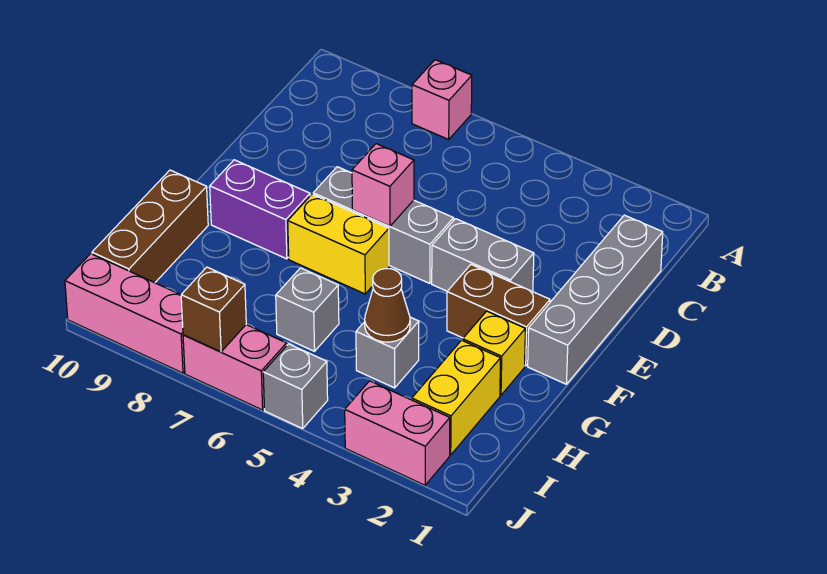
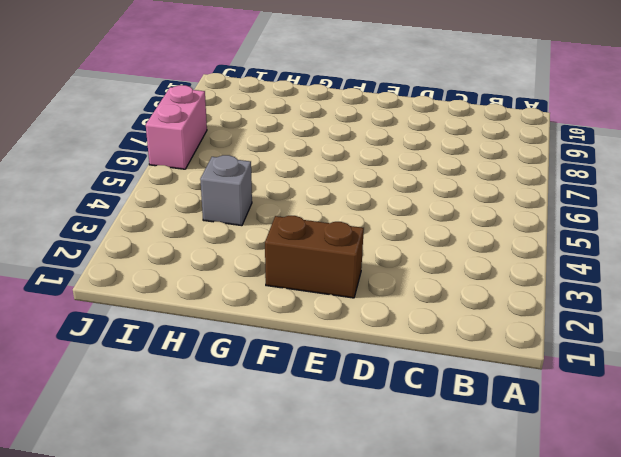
brown 1x2 brick [265,216,364,298] -> brown 1x2 brick turned to [447,265,550,366]
none -> pink 1x1 brick [412,60,472,139]
none -> grey 1x4 brick [528,215,663,384]
none -> grey 1x2 brick [432,219,534,292]

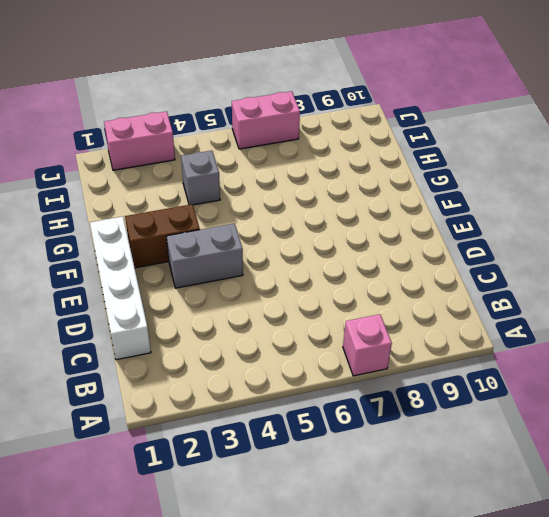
white 1x4 brick [90,217,151,360] -> grey 1x4 brick [528,215,663,384]
none -> grey 1x3 brick [313,167,454,283]
none -> yellow 1x2 brick [288,194,389,294]
none -> purple 1x2 brick [210,160,310,259]

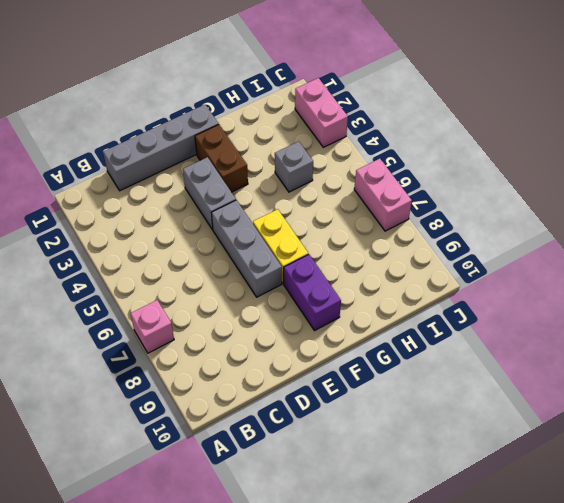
none -> yellow 1x1 brick [463,311,525,395]
none -> brown 1x3 brick [92,170,208,283]
none -> yellow 1x2 brick [412,340,501,455]

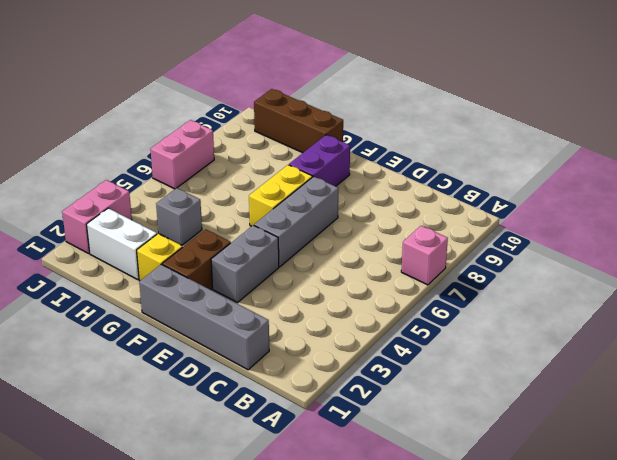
white 1x2 brick [86,208,157,280] -> yellow 1x2 brick [412,340,501,455]
none -> grey 1x1 brick [276,268,339,351]
none -> grey 1x1 brick [263,344,328,429]
none -> pink 1x3 brick [65,254,185,373]

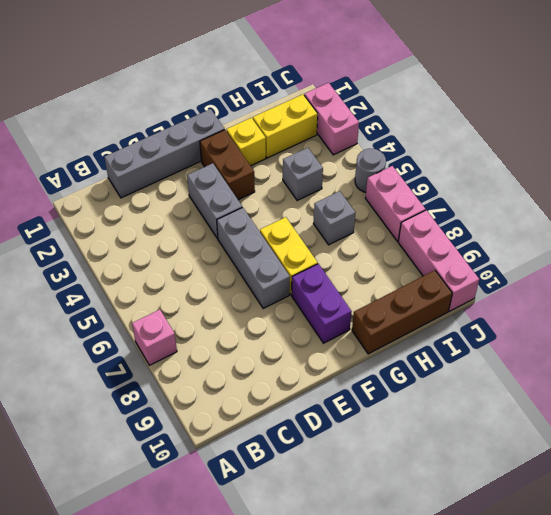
grey 1x1 round brick [355,149,386,192] -> grey 1x1 brick [263,344,328,429]
none -> pink 1x1 brick [352,144,414,226]
none -> brown 1x1 cone [365,269,410,342]
none -> brown 1x1 brick [181,267,246,352]

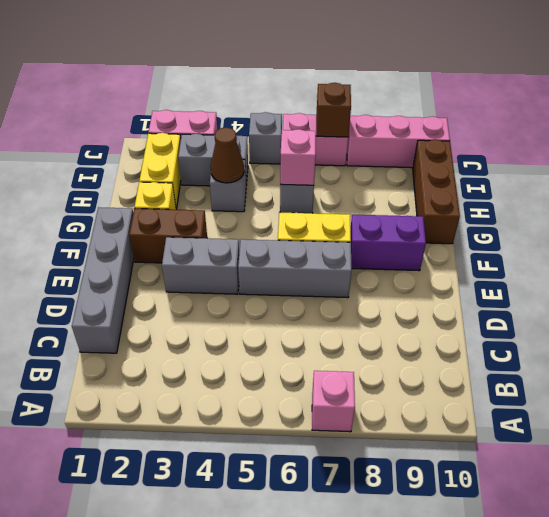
pink 1x1 brick [280,129,316,185] -> pink 1x1 brick moved to [352,144,414,226]
grey 1x2 brick [178,134,248,186] -> none

